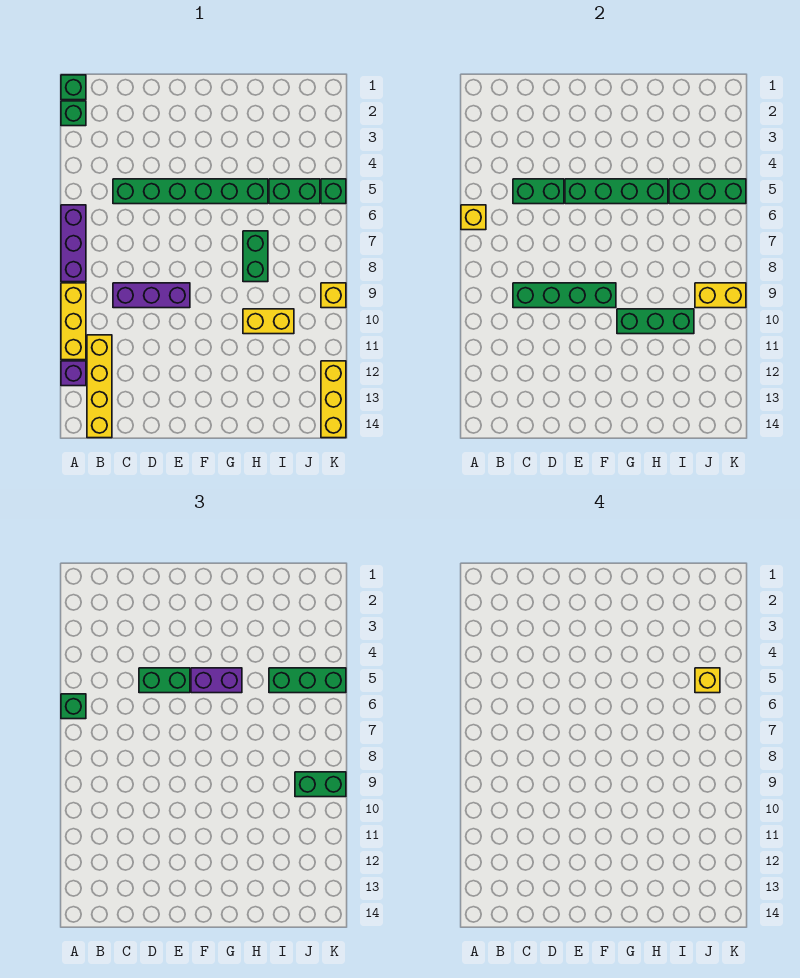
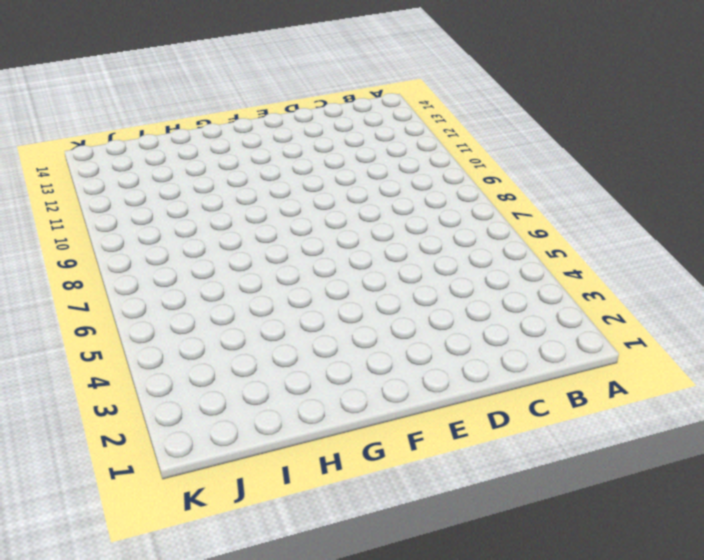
none -> green 1x1 brick [61,75,86,100]
none -> green 1x1 brick [61,101,86,126]
none -> purple 1x3 brick [61,205,86,282]

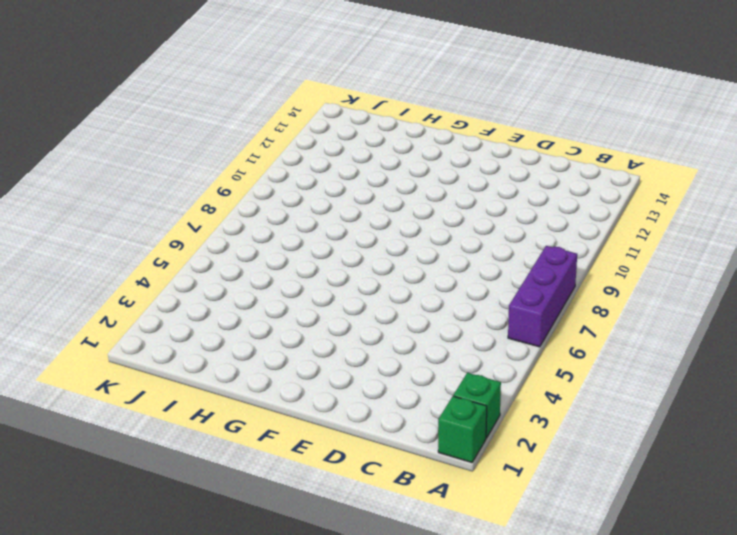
none -> yellow 1x3 brick [61,283,86,360]
none -> purple 1x1 brick [61,361,86,386]
none -> yellow 1x4 brick [87,335,112,438]

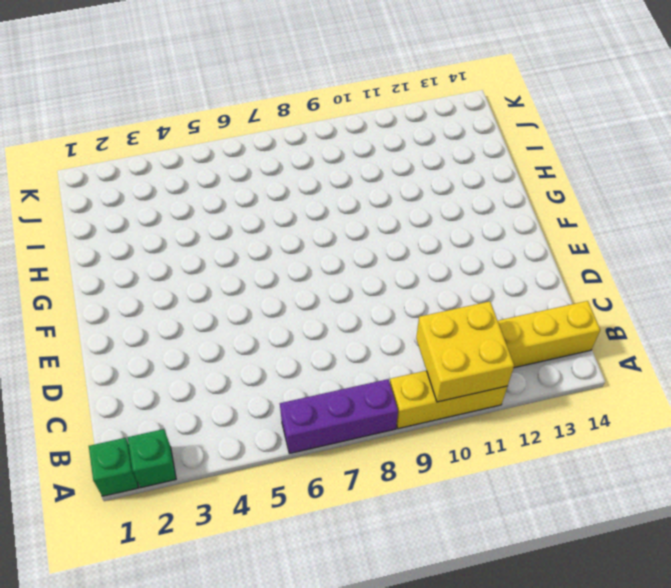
yellow 2x2 brick [416,301,514,402] -> none
none -> purple 1x1 brick [61,361,86,386]
none -> green 1x6 brick [113,179,268,204]
none -> purple 1x3 brick [113,283,190,308]

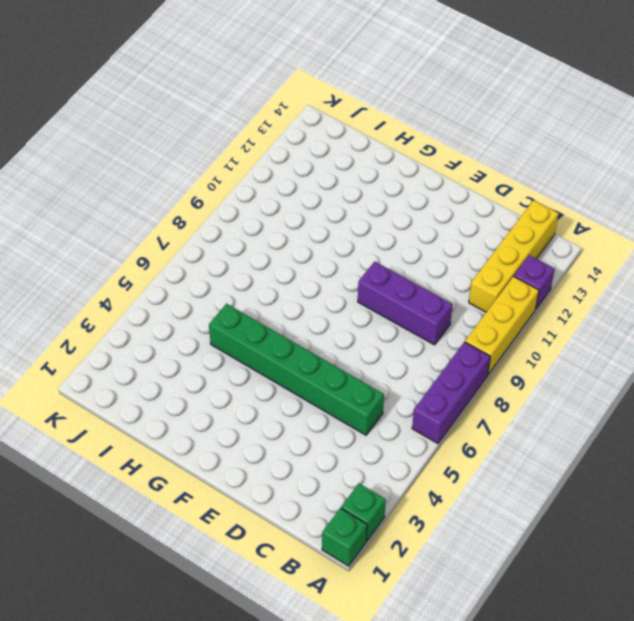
none -> green 1x2 brick [243,231,268,282]
none -> yellow 1x2 brick [243,309,294,334]
none -> green 1x2 brick [269,179,320,204]

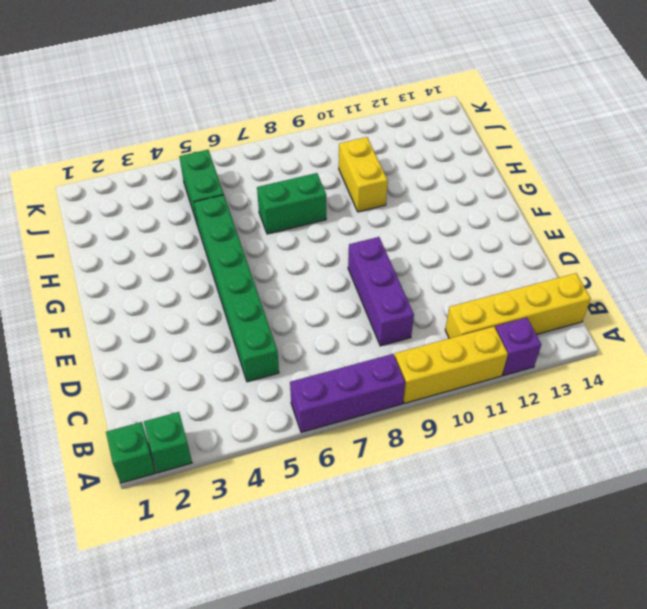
none -> green 1x1 brick [321,179,346,204]
none -> yellow 1x1 brick [321,283,346,308]
none -> yellow 1x3 brick [321,361,346,438]

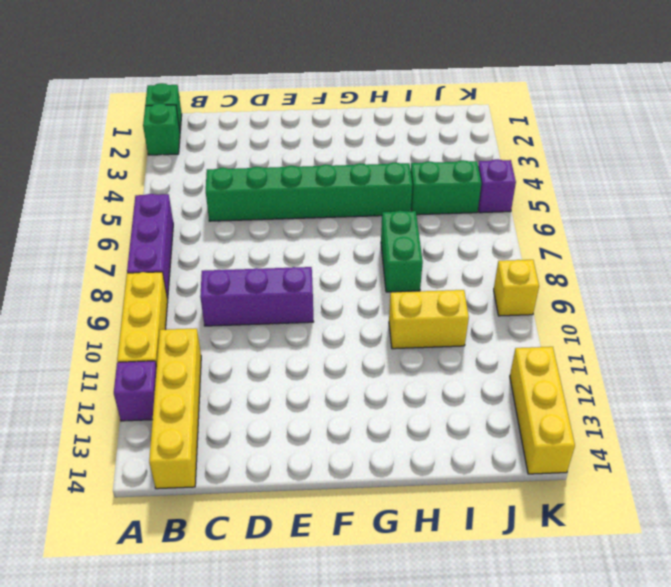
purple 1x1 brick [478,159,516,213] -> green 1x1 brick [321,179,346,204]
none -> yellow 1x1 brick [461,205,486,230]
none -> green 1x2 brick [513,179,564,204]
none -> green 1x4 brick [513,283,616,308]

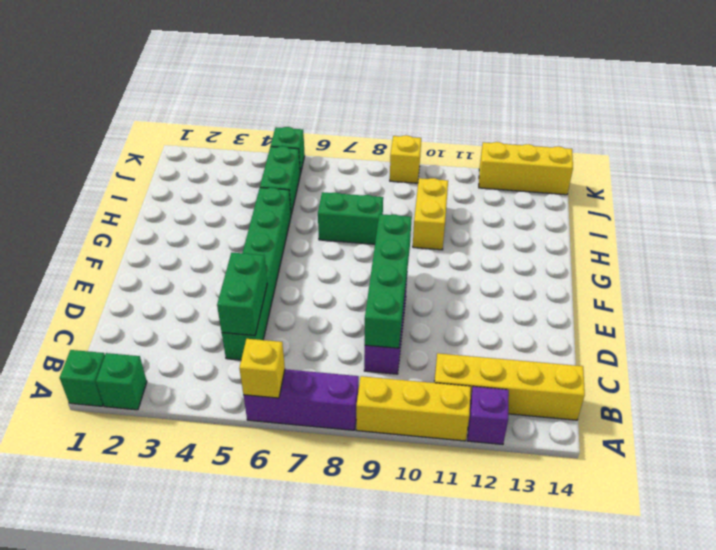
none -> green 1x4 brick [565,179,668,204]
none -> green 1x3 brick [617,309,694,334]
none -> green 1x3 brick [669,179,746,204]

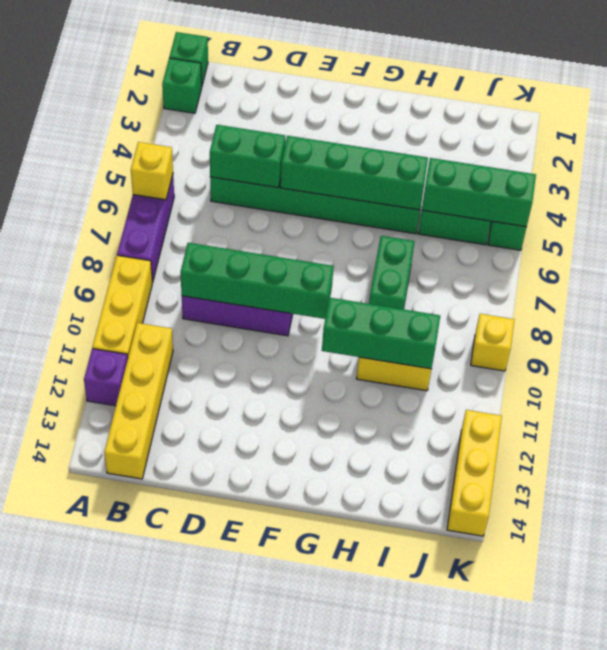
none -> yellow 1x2 brick [695,283,746,308]
none -> green 1x1 brick [61,694,86,719]
none -> green 1x2 brick [139,668,190,693]

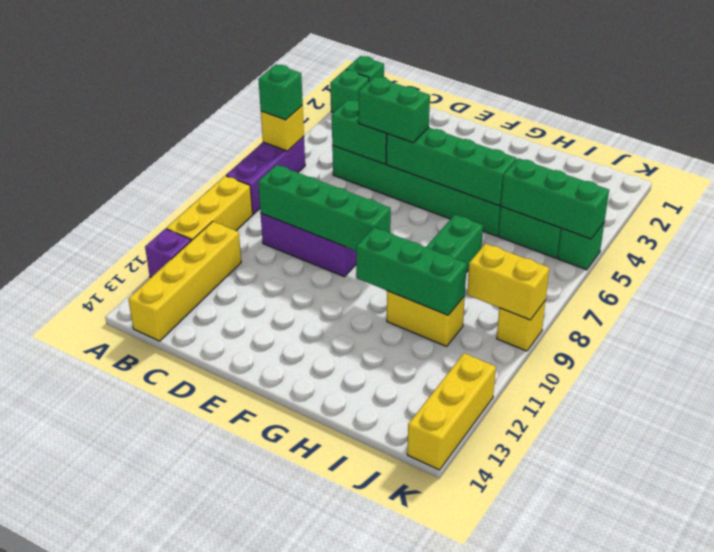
none -> purple 1x2 brick [191,668,242,693]
none -> green 1x3 brick [269,668,346,693]
none -> green 1x2 brick [295,772,346,797]

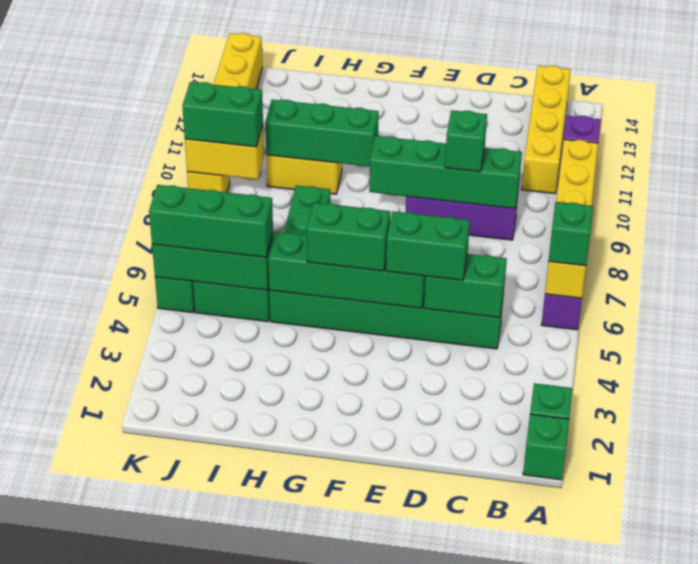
green 1x1 brick [445,110,487,172] -> none
green 1x2 brick [307,202,390,271] -> purple 1x2 brick [191,668,242,693]
none -> yellow 1x1 brick [695,668,720,693]

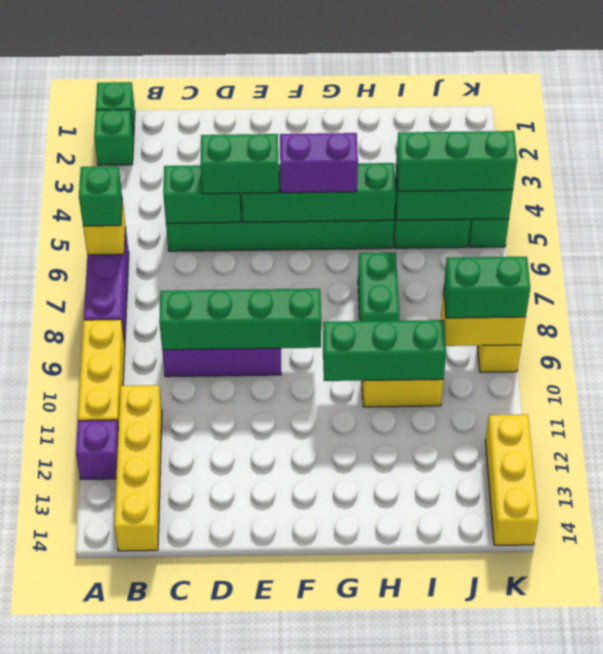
none -> yellow 1x1 brick [695,668,720,693]

